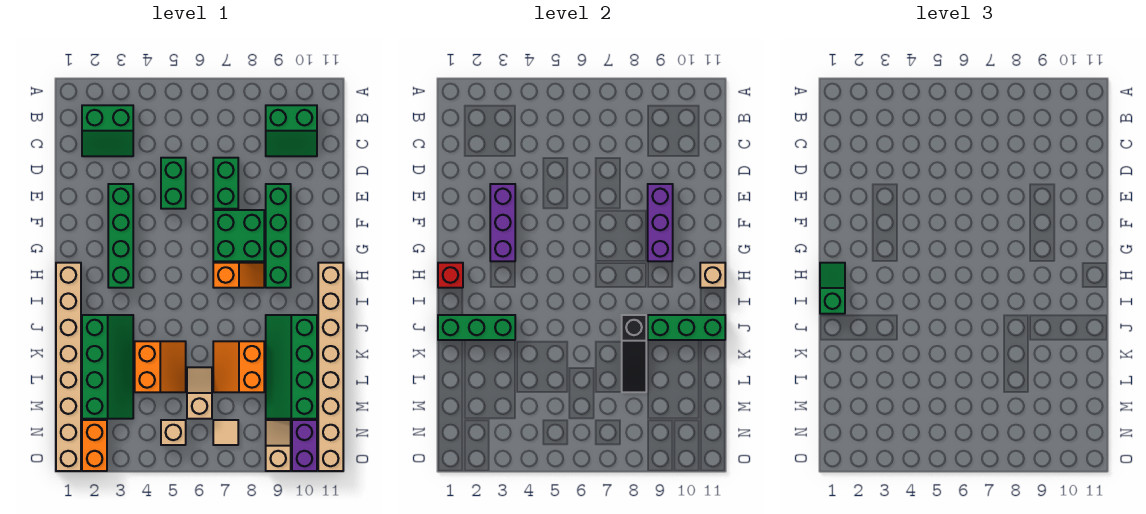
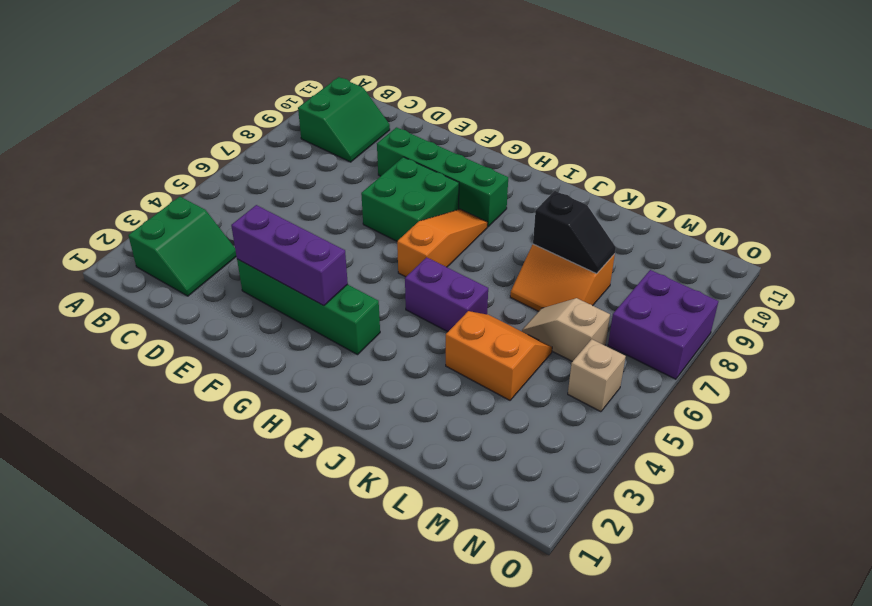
orange 1x3 slope [397,209,488,277] -> orange 1x2 slope [213,263,264,288]
purple 1x2 brick [405,257,488,332] -> purple 1x2 brick moved to [292,420,317,471]
black 1x2 slope [533,191,616,274] -> black 1x3 slope [622,315,646,392]
purple 2x2 brick [608,270,718,379] -> tan 1x1 tile [213,420,238,445]
none -> green 1x2 brick [161,158,186,209]
none -> green 1x2 brick [213,158,238,209]
none -> tan 1x8 brick [56,263,81,471]

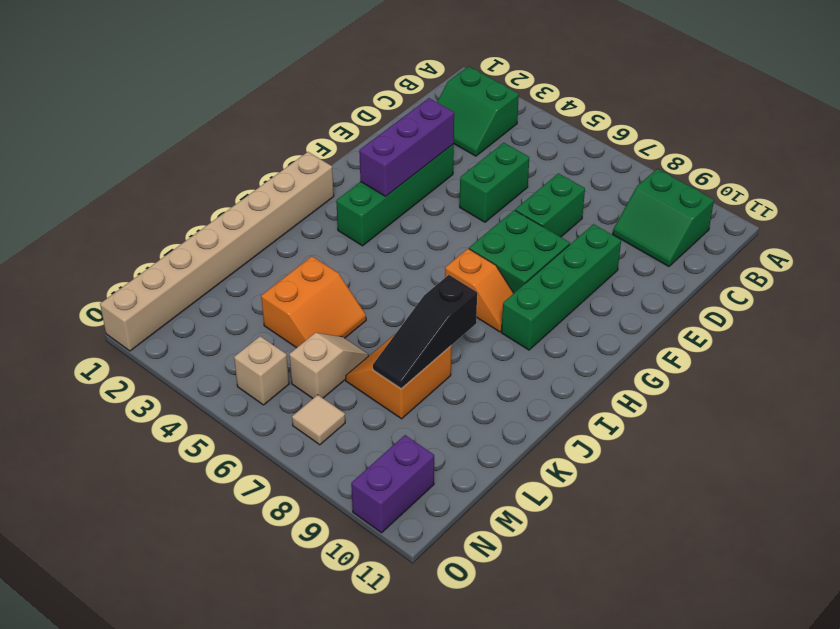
none -> tan 1x8 brick [318,263,343,471]
none -> green 2x4 slope [82,315,133,419]
none -> green 2x4 slope [266,315,317,419]

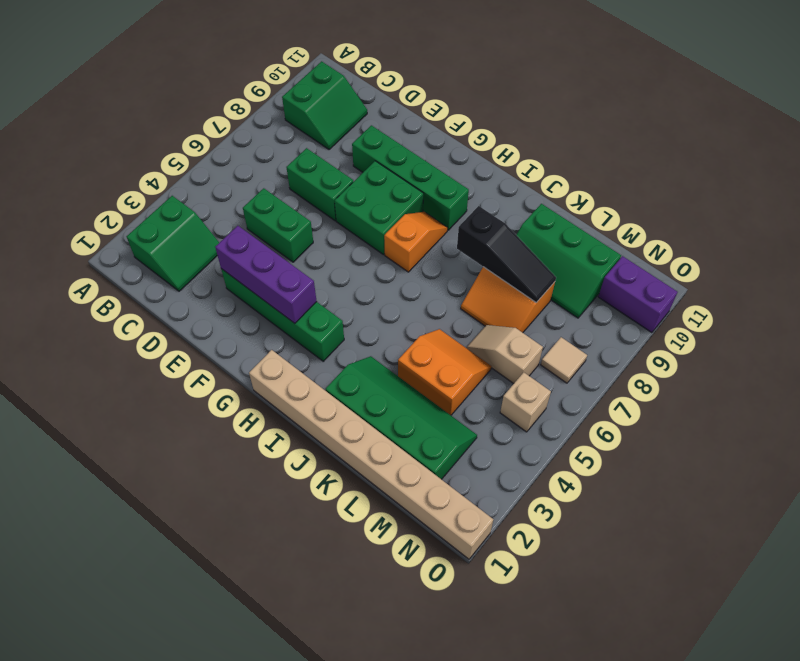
green 2x3 slope [516,204,621,318] -> green 2x4 slope [266,315,317,419]
none -> tan 1x8 brick [318,263,343,471]
none -> orange 1x2 brick [82,420,107,471]
none -> tan 1x2 slope [266,420,291,471]

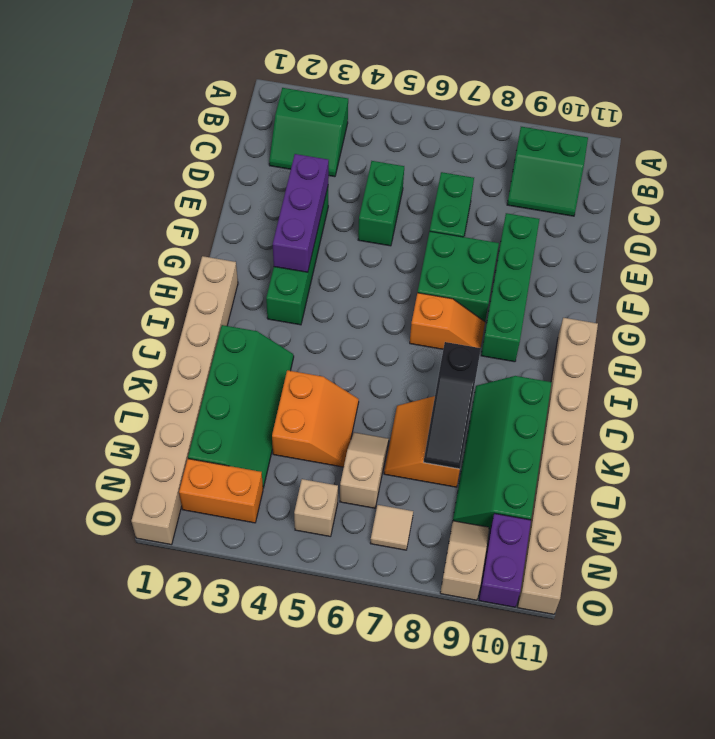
orange 1x2 brick [179,459,263,523] -> orange 1x2 brick turned to [82,420,107,471]
none -> purple 1x3 brick [648,184,673,261]
none -> red 1x1 brick [438,263,463,288]
none -> tan 1x1 brick [700,263,725,288]

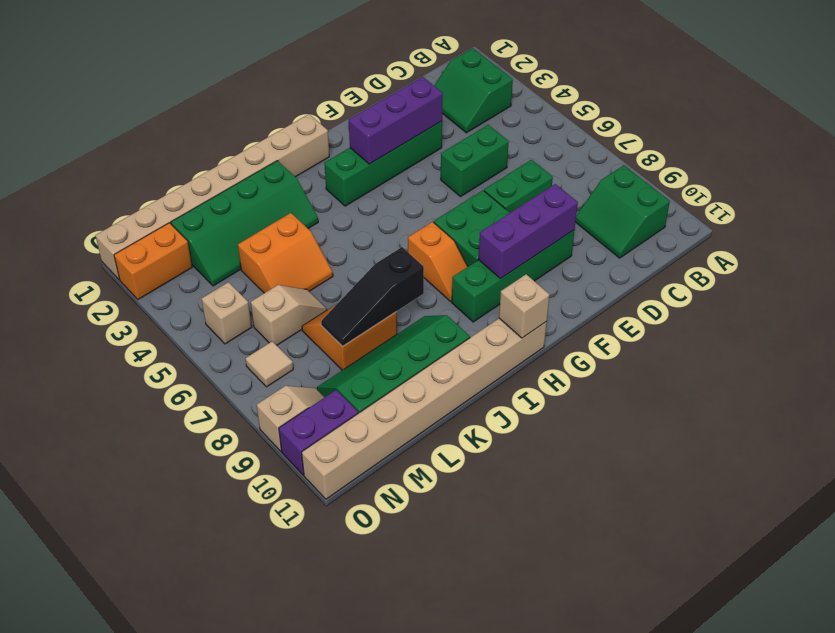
none -> red 1x1 brick [438,263,463,288]
none -> green 1x3 brick [438,315,515,340]
none -> green 1x3 brick [648,315,725,340]

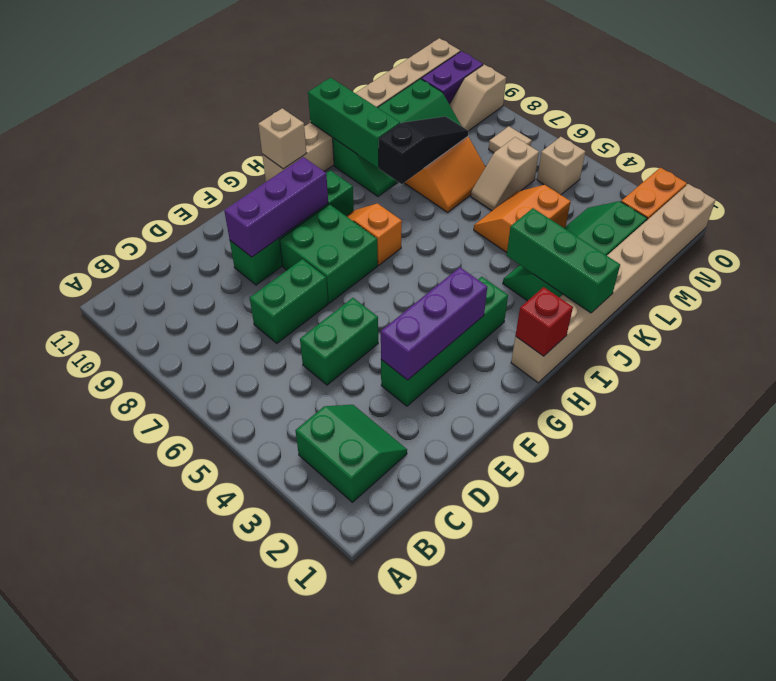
none -> green 2x2 slope [266,105,317,156]
none -> green 1x2 slope [820,263,845,314]

